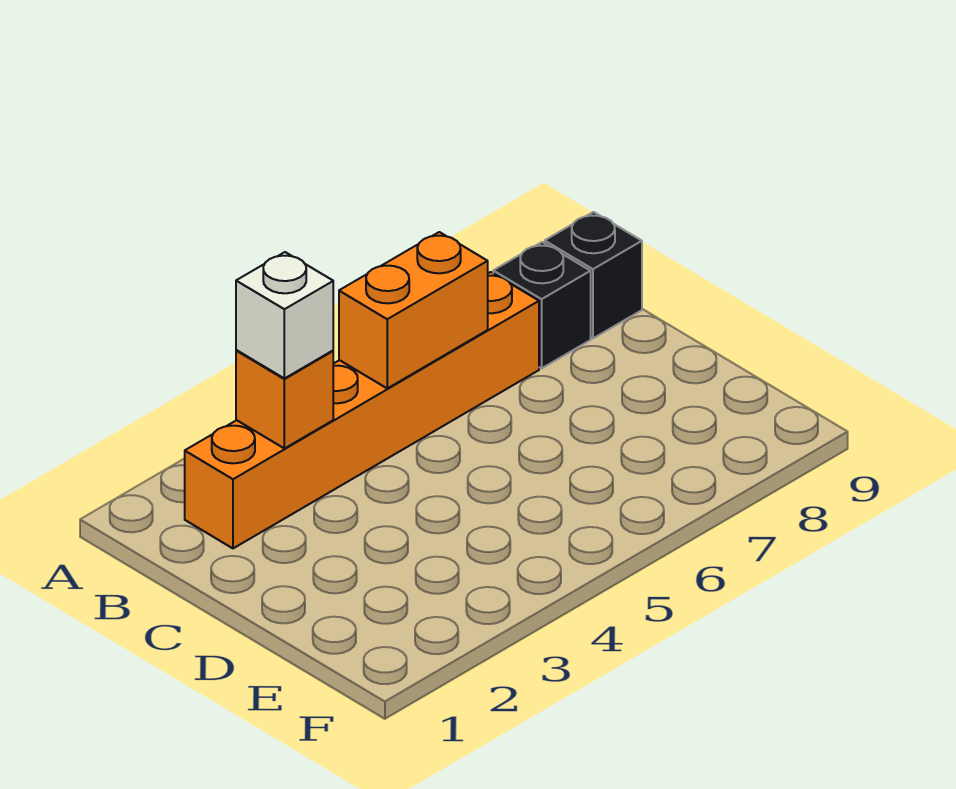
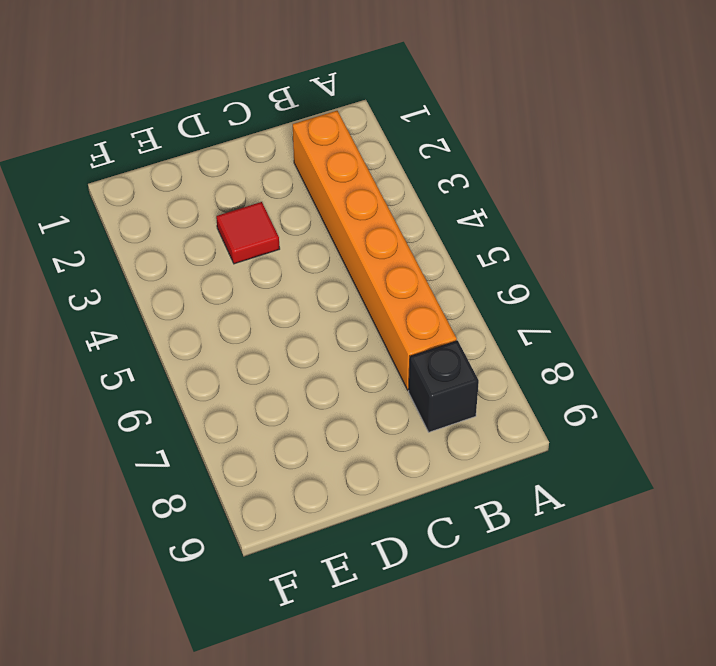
red 1x1 tile [216,202,280,264] -> none
none -> black 1x1 brick [545,212,642,338]
none -> orange 1x1 brick [236,350,333,448]

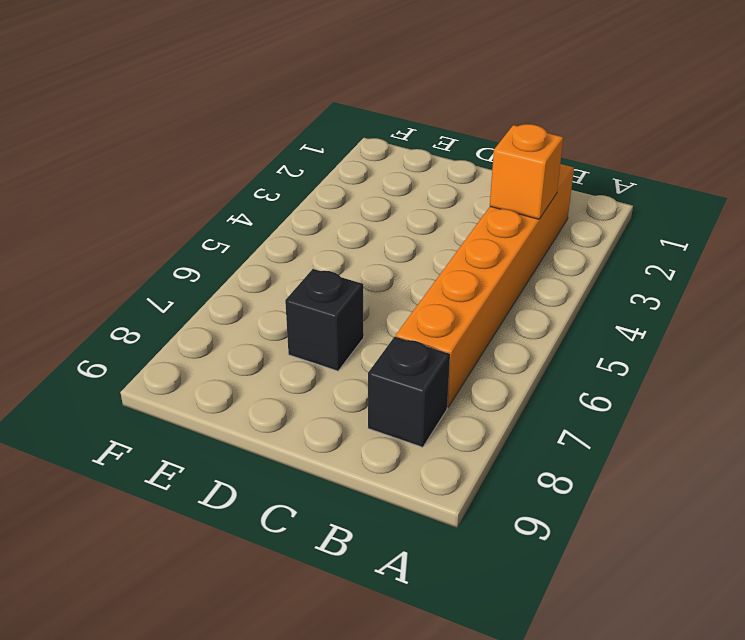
black 1x1 brick [285,269,364,371] -> black 1x1 brick moved to [545,212,642,338]
none -> orange 1x2 brick [339,232,488,388]
none -> white 1x1 brick [236,252,333,378]

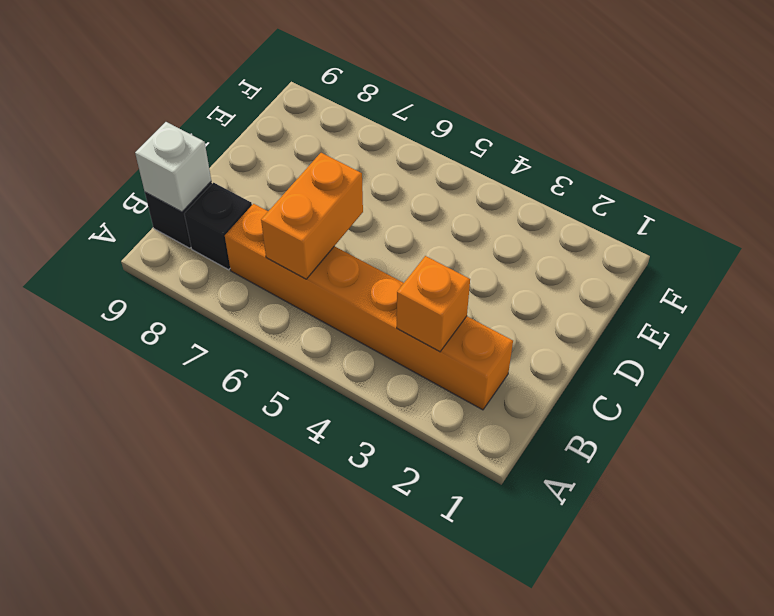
orange 1x2 brick [261,153,363,279] -> orange 1x2 brick turned to [339,232,488,388]
white 1x1 brick [135,122,211,212] -> white 1x1 brick moved to [236,252,333,378]

